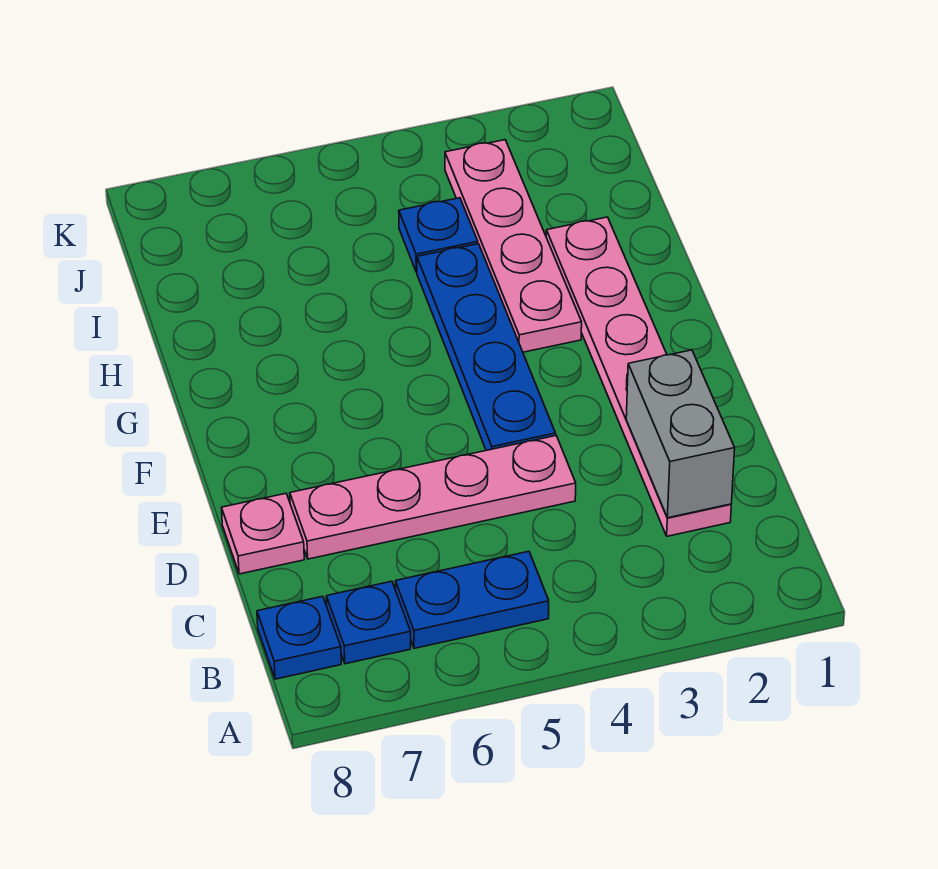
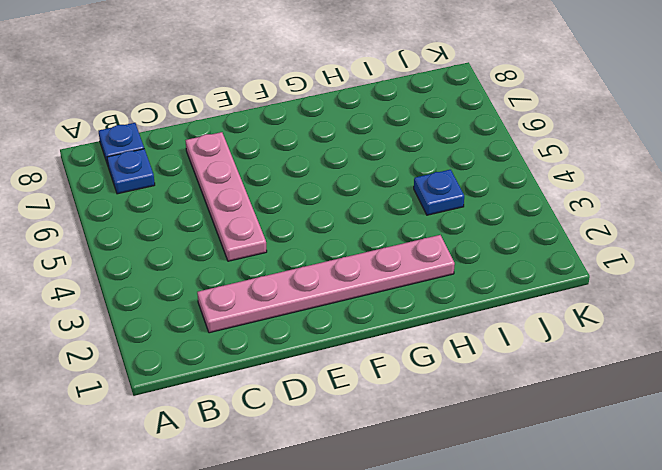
none -> blue 1x2 plate [396,551,549,648]
none -> pink 1x1 plate [222,494,304,574]

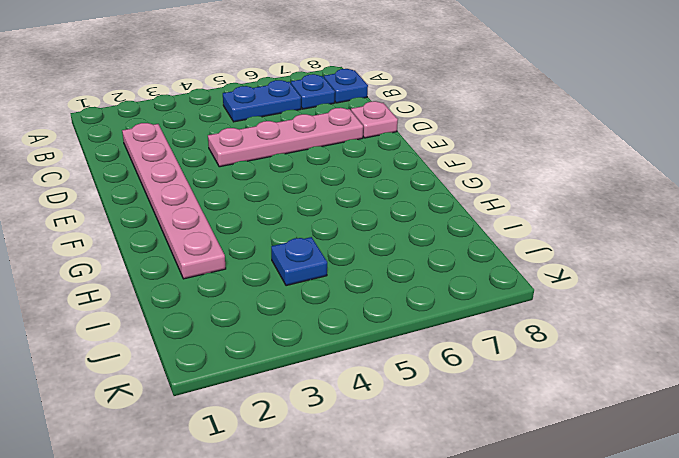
none -> blue 1x4 plate [417,244,556,450]
none -> pink 1x4 plate [445,140,582,352]

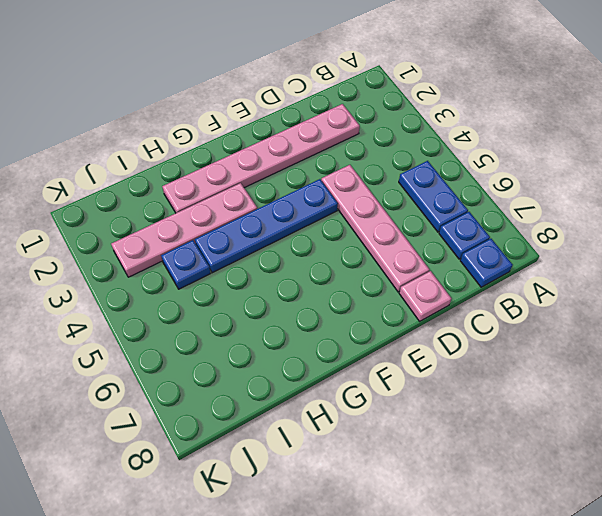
none -> grey 1x2 brick [626,350,735,518]

